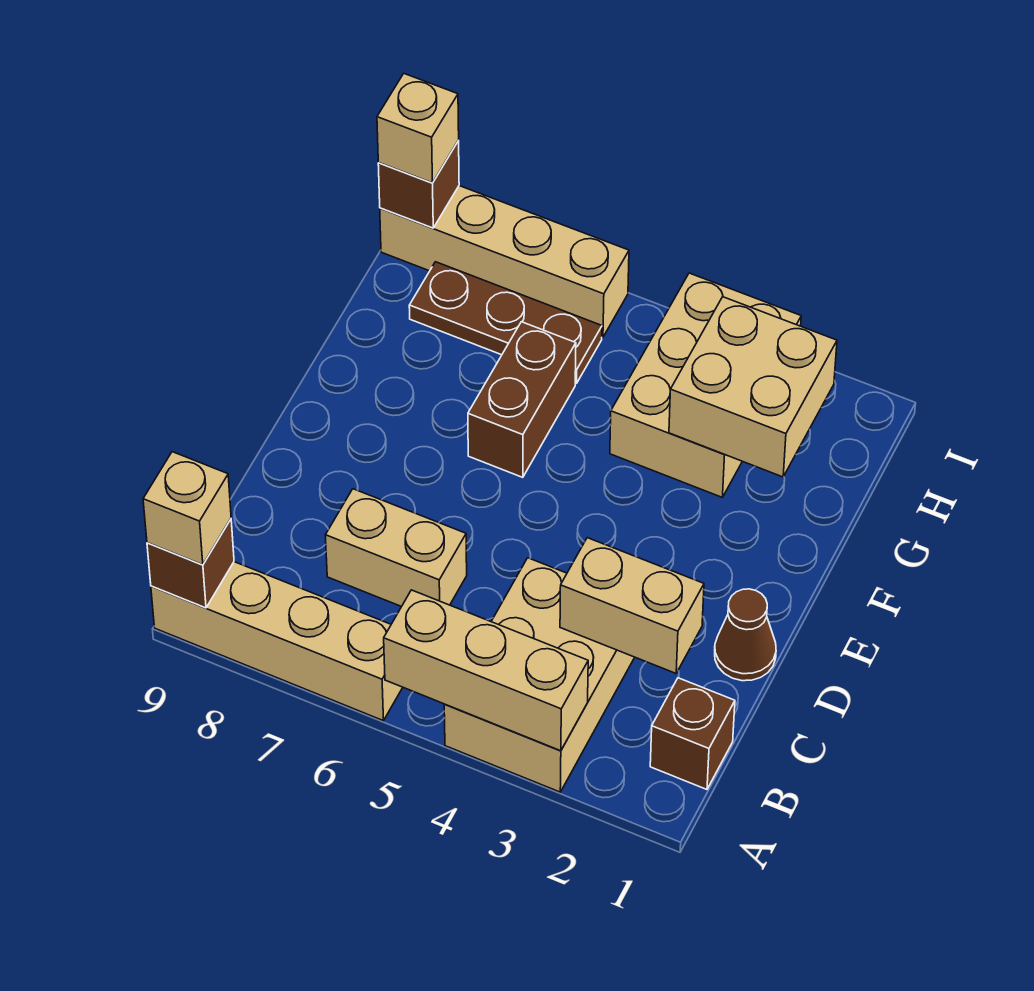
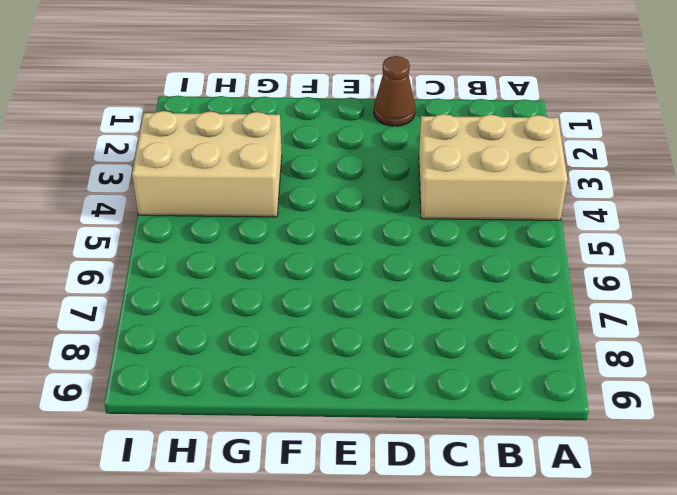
none -> tan 1x4 brick [151,562,403,721]
none -> brown 1x1 brick [650,678,735,789]
none -> tan 1x2 brick [325,489,467,607]

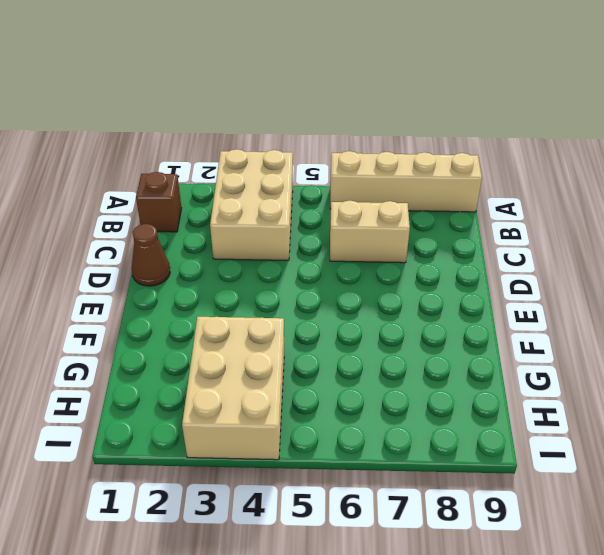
none -> brown 1x2 brick [468,322,576,477]
none -> brown 1x3 plate [409,262,602,384]
none -> tan 1x4 brick [380,186,629,337]

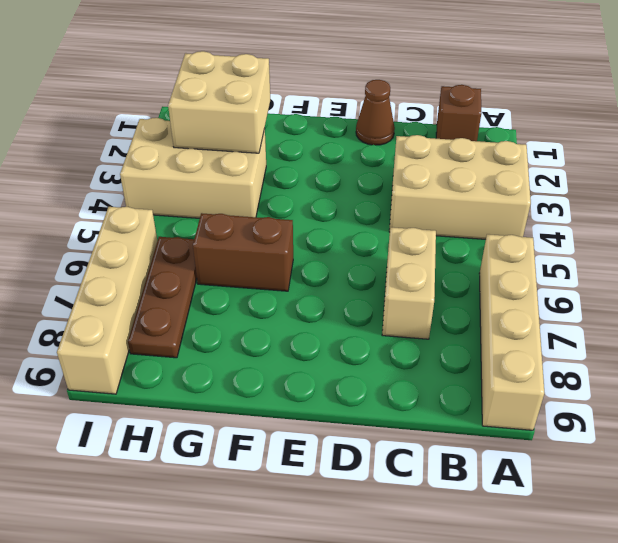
none -> tan 1x3 brick [384,590,588,751]
none -> brown 1x1 brick [147,519,234,608]
none -> tan 1x2 brick [560,538,704,673]

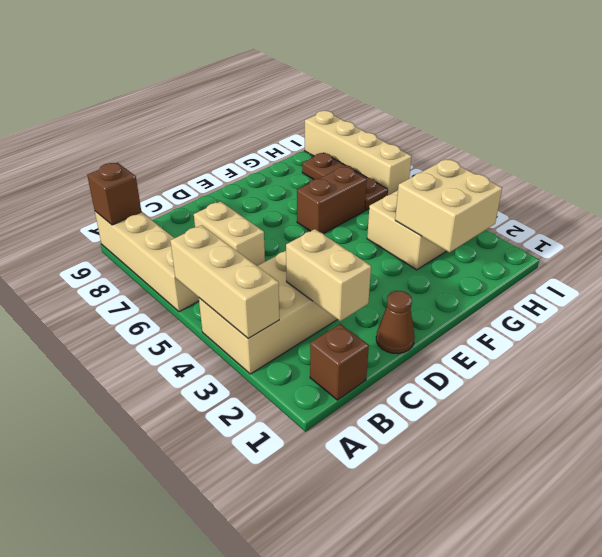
none -> brown 1x1 brick [378,141,459,228]
none -> tan 1x1 brick [143,452,231,565]
none -> tan 1x1 brick [377,74,459,183]

